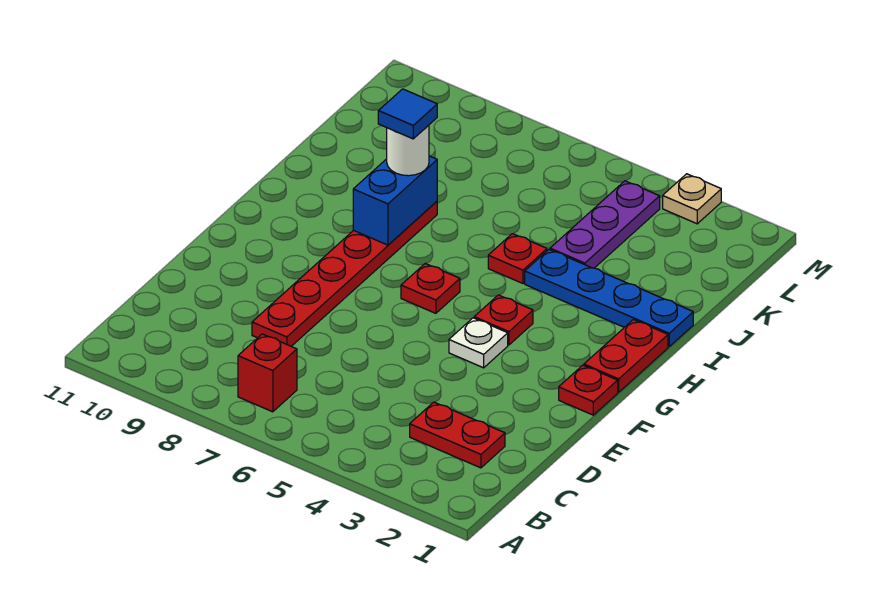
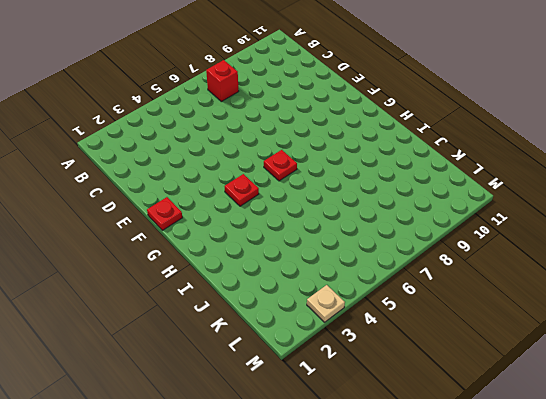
none -> red 1x2 plate [410,402,505,468]
none -> red 1x6 plate [252,202,437,346]
none -> white 1x1 plate [449,318,508,368]

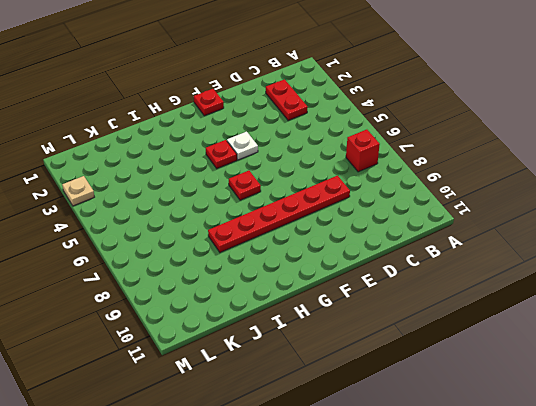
none -> red 1x2 plate [584,320,668,392]
none -> blue 1x4 plate [525,250,693,346]
none -> red 1x1 plate [488,234,547,283]

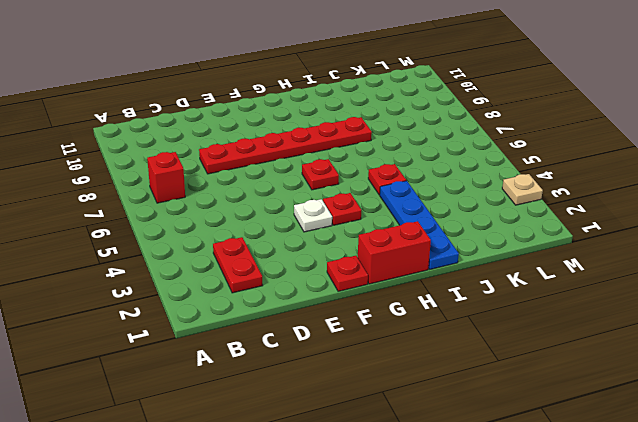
red 1x2 brick [358,221,431,284] -> red 1x2 plate [584,320,668,392]
none -> purple 1x3 plate [550,181,660,268]
none -> blue 1x2 brick [353,156,437,245]
none -> white 1x1 round brick [387,125,429,176]

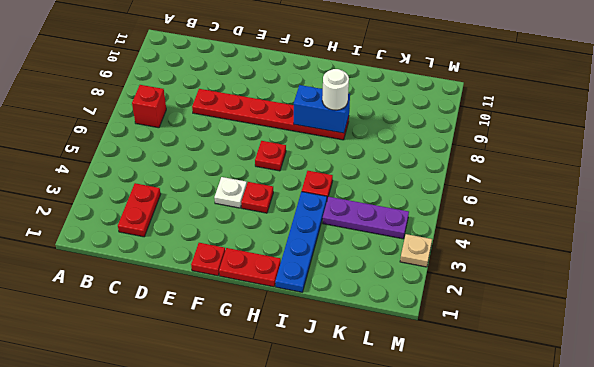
none -> blue 1x1 tile [378,89,437,139]

